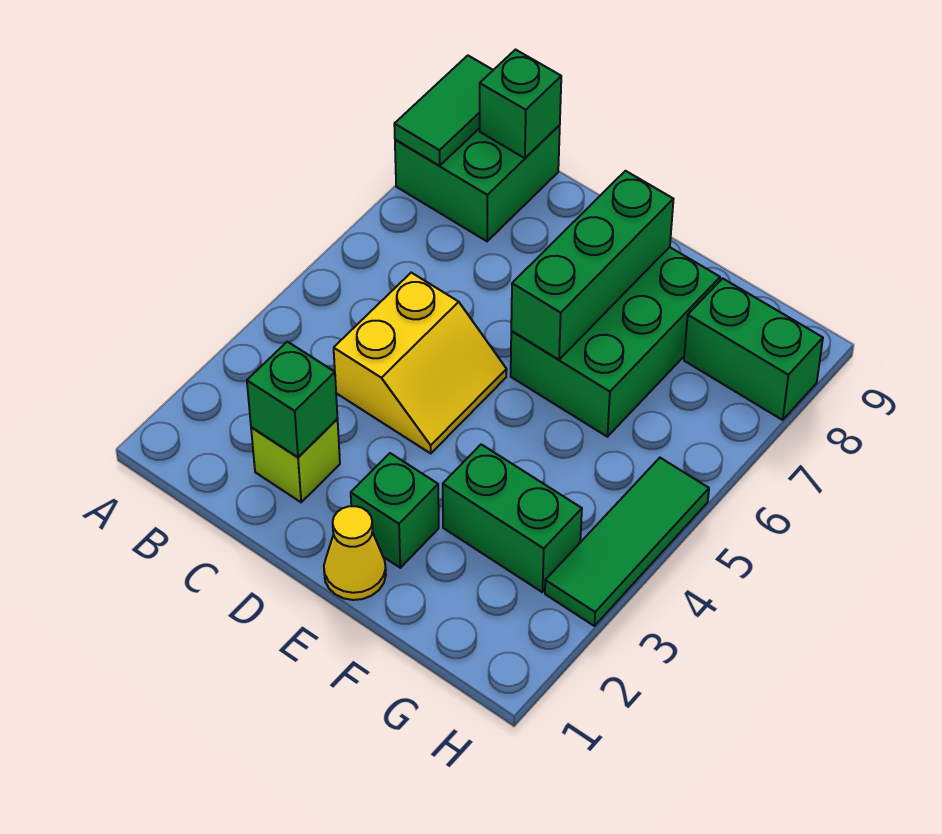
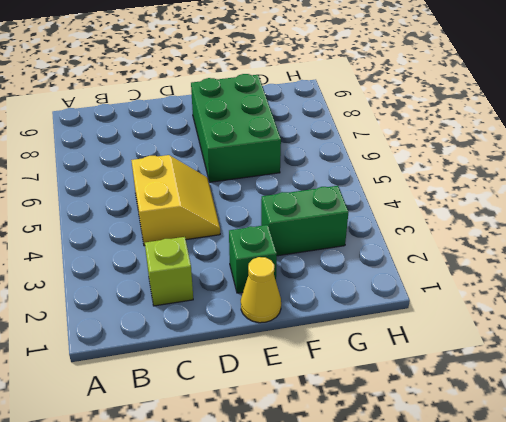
none -> green 2x2 brick [395,125,560,241]
none -> green 1x2 brick [684,278,823,420]
none -> green 1x3 tile [545,458,709,626]

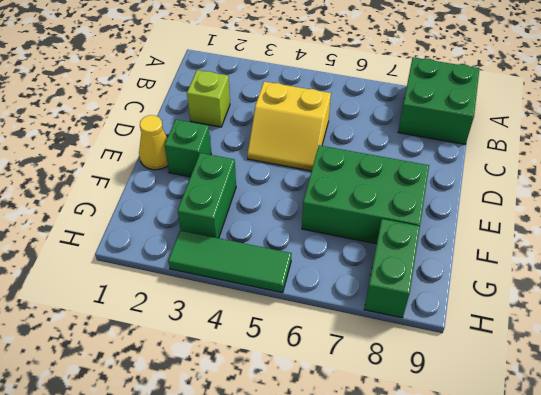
none -> green 1x2 tile [394,56,493,166]
none -> green 1x1 brick [480,50,561,158]
none -> green 1x1 brick [247,342,338,457]

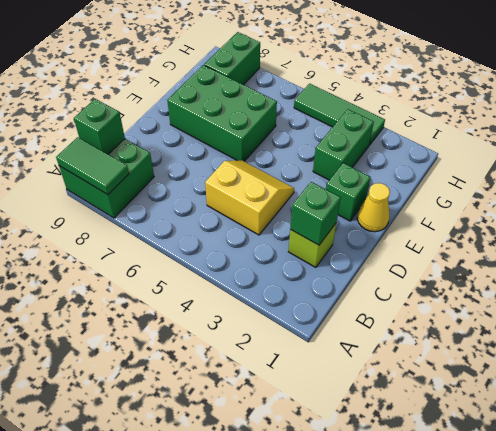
none -> green 1x3 brick [511,171,673,360]

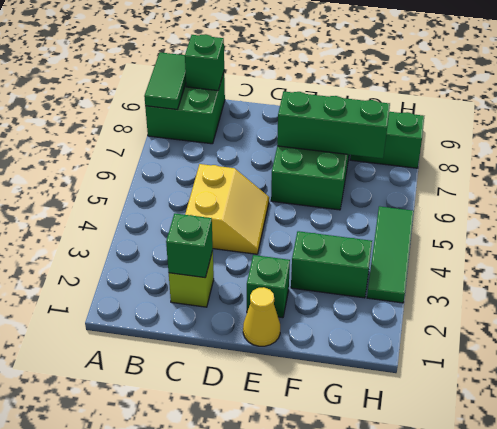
green 1x3 brick [277,91,390,159] -> green 1x3 brick turned to [511,171,673,360]

